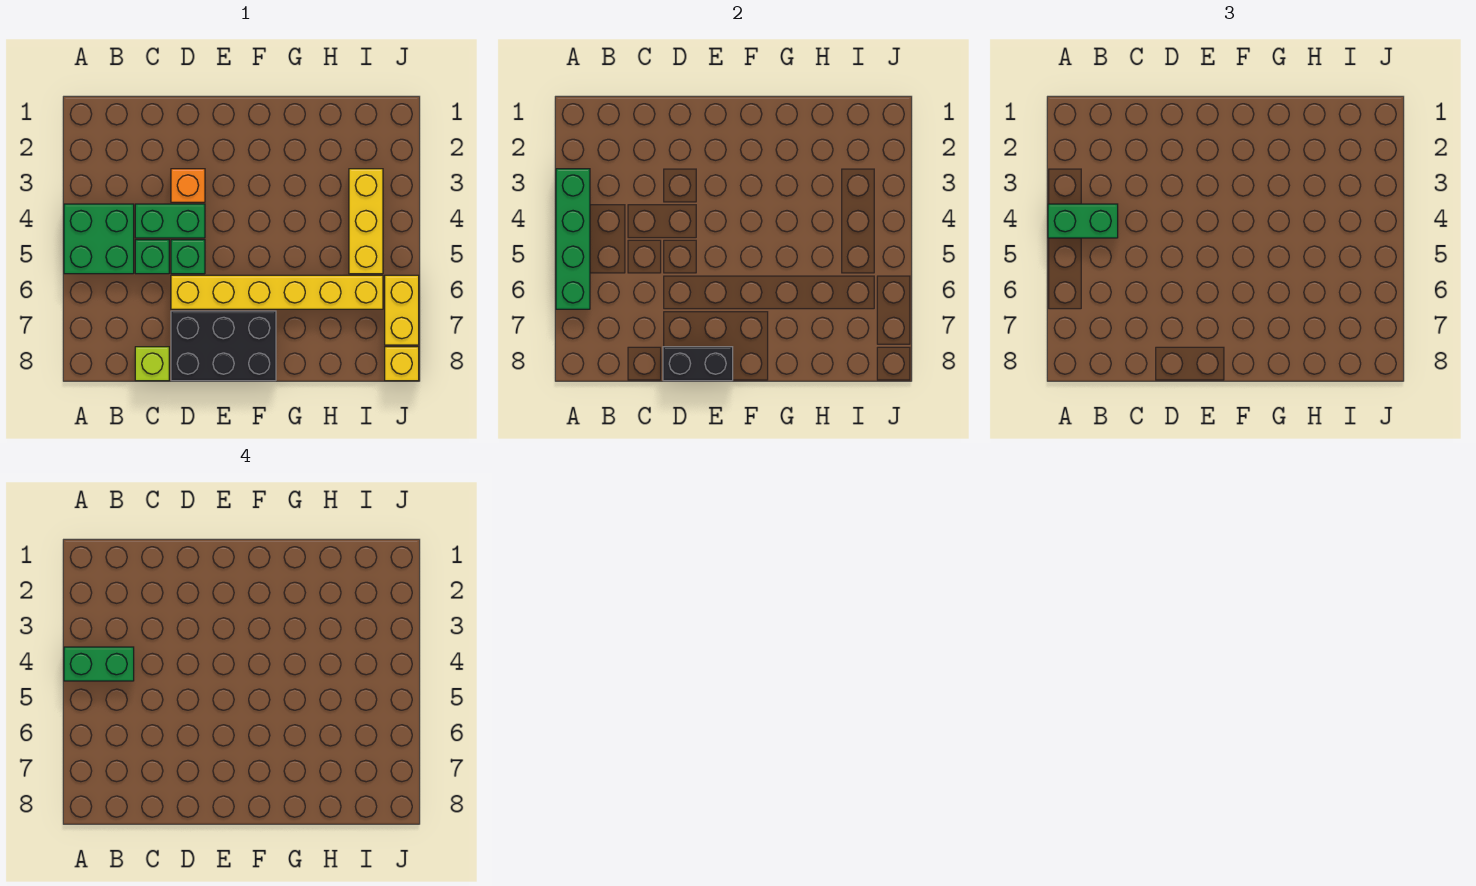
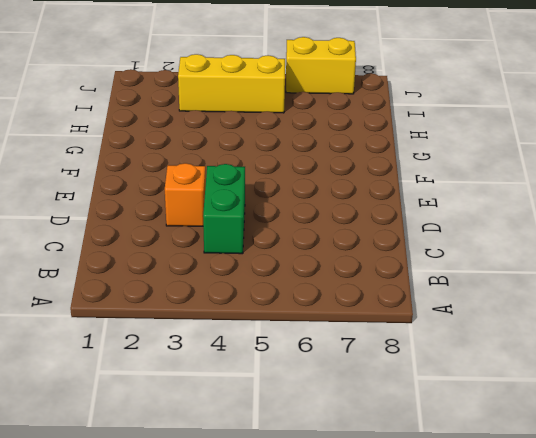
none -> green 2x2 brick [64,204,134,274]
none -> green 1x1 brick [135,240,169,274]
none -> lime 1x1 brick [135,347,169,381]

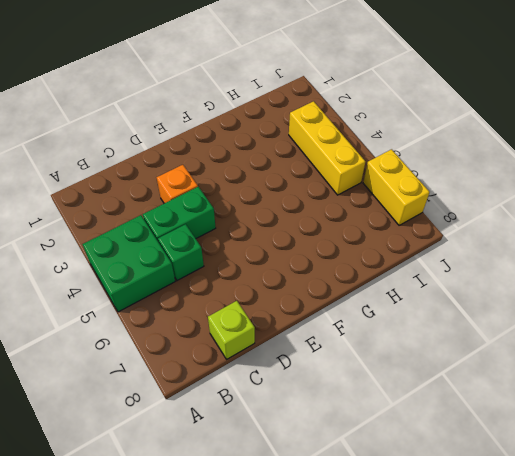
none -> green 1x1 brick [171,240,205,274]
none -> yellow 1x6 brick [171,275,383,309]
none -> black 2x3 brick [171,311,276,381]

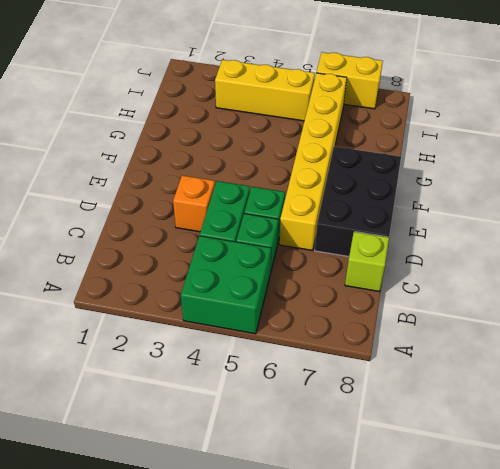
none -> yellow 1x1 brick [385,347,419,381]
none -> green 1x4 brick [556,169,590,309]
none -> black 1x2 brick [663,347,733,381]

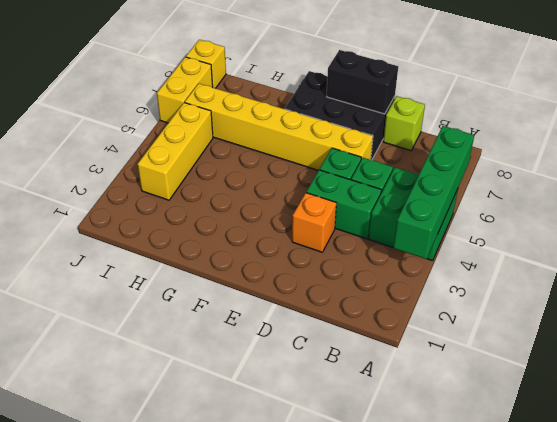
none -> green 1x2 brick [1048,204,1118,238]
none -> green 1x2 brick [64,647,134,681]

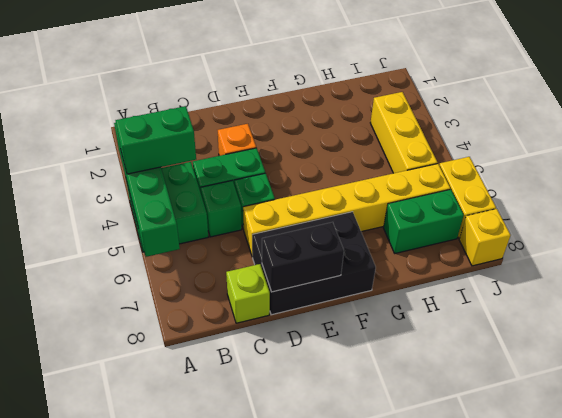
green 1x2 brick [383,189,464,253] -> green 1x2 brick moved to [64,647,134,681]

